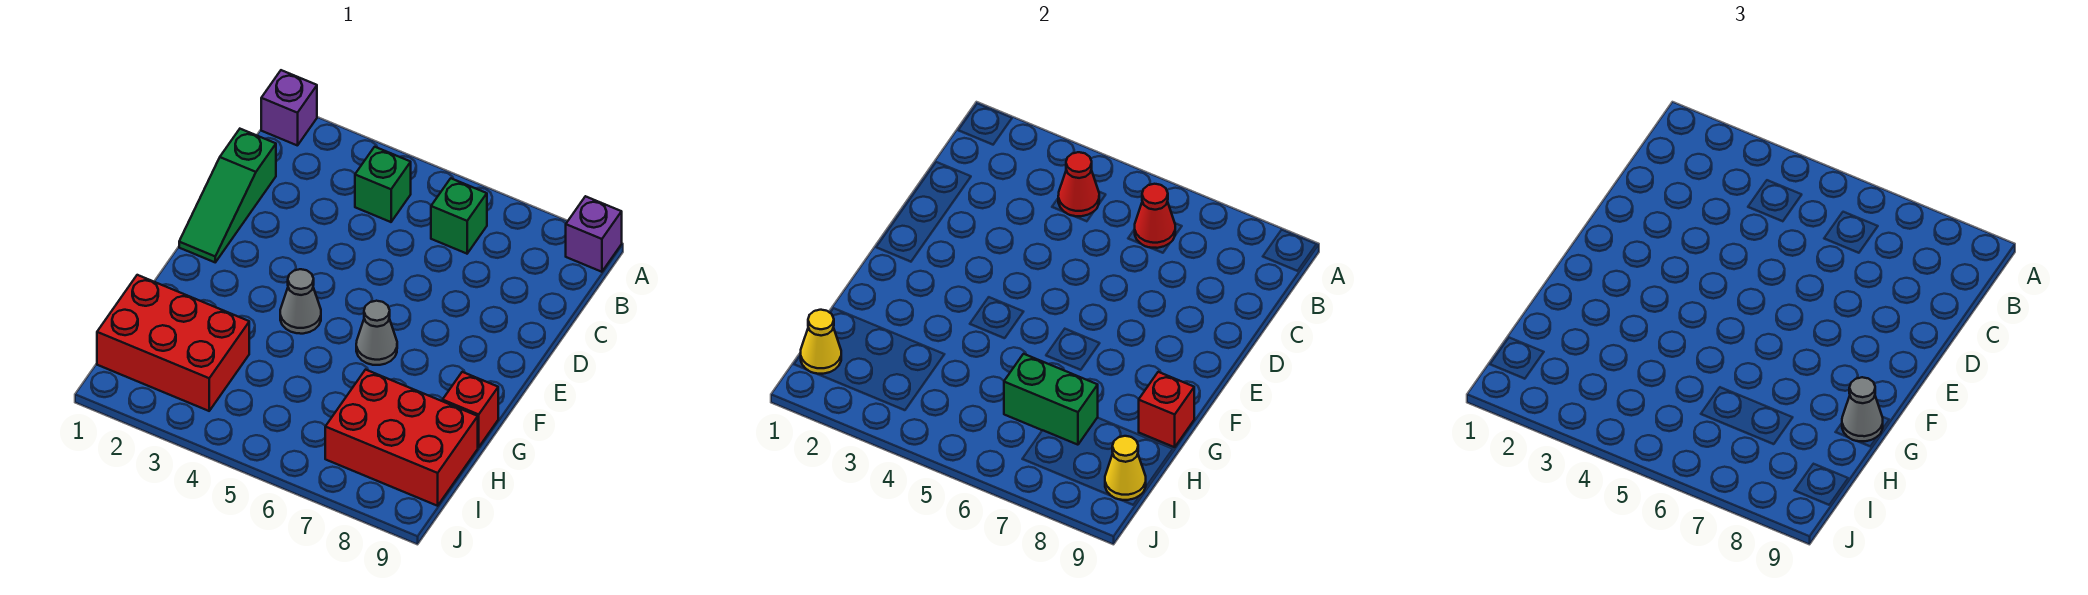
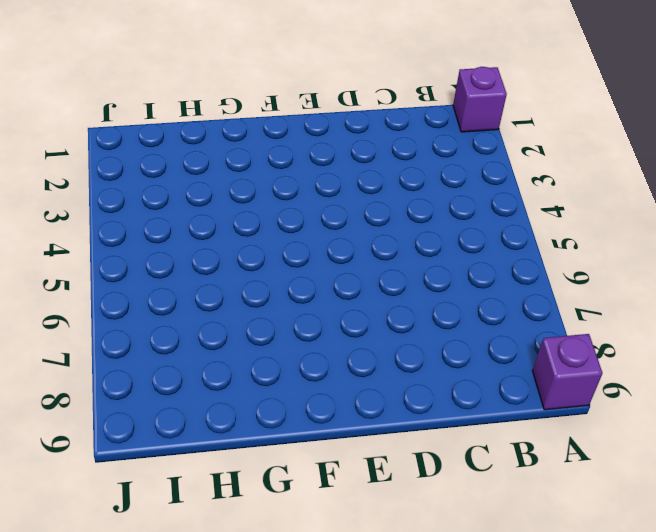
none -> green 1x1 brick [355,147,411,222]
none -> green 1x1 brick [431,178,487,254]
none -> green 1x3 slope [179,129,276,262]

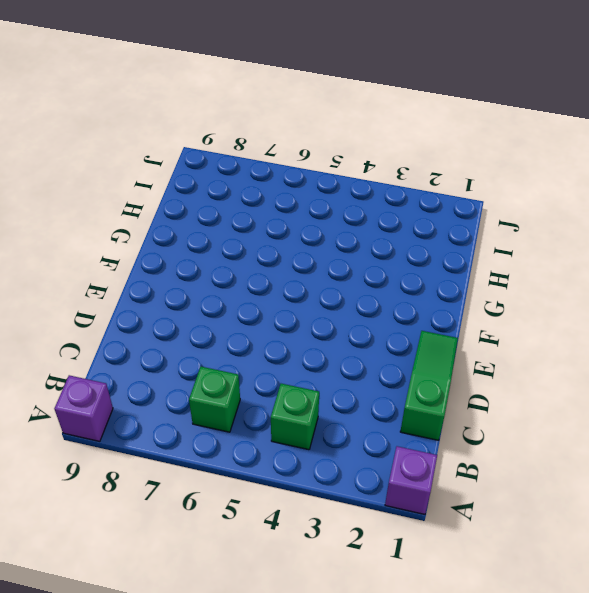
none -> grey 1x1 cone [280,269,321,334]
none -> grey 1x1 cone [356,301,397,365]
none -> red 1x1 brick [443,372,498,447]

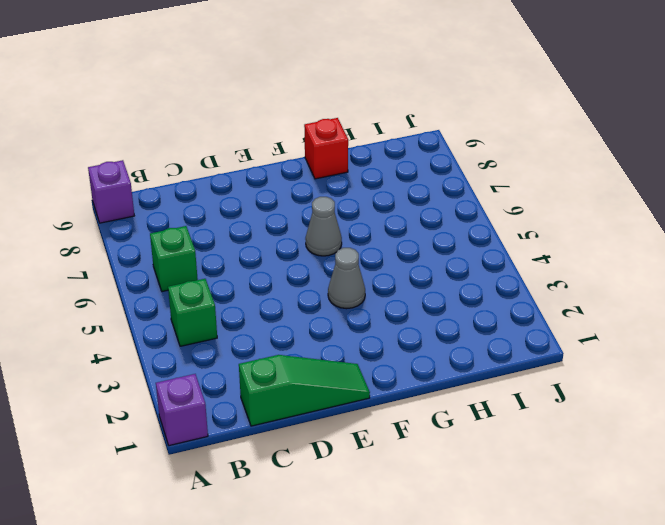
none -> red 2x3 brick [97,275,249,411]
none -> red 2x3 brick [325,370,478,506]
none -> red 1x1 cone [1058,152,1099,216]

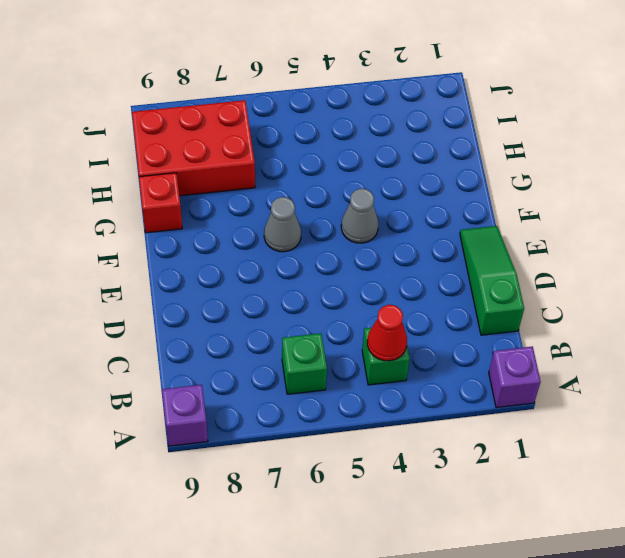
none -> red 2x3 brick [97,275,249,411]
none -> red 1x1 cone [1135,184,1175,248]
none -> red 1x1 brick [1139,372,1194,447]

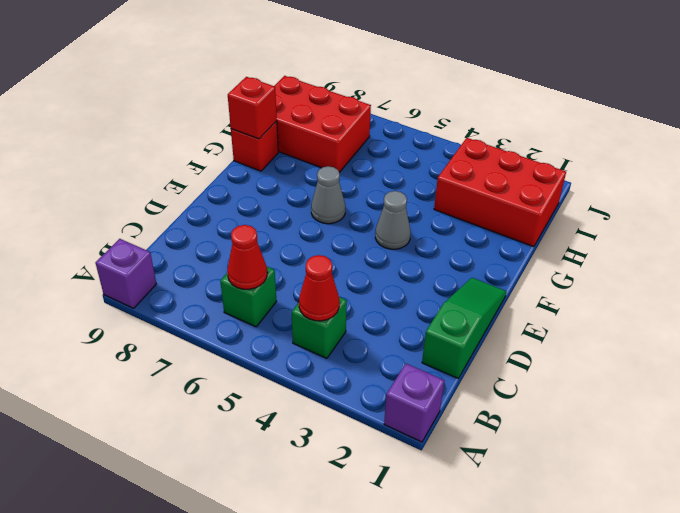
none -> green 1x2 brick [1004,354,1098,445]
none -> yellow 1x1 cone [801,310,841,374]
none -> yellow 1x1 cone [1105,436,1146,500]

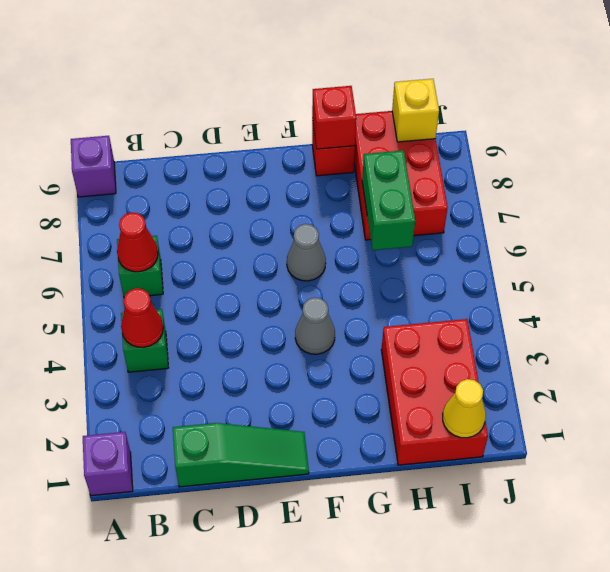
yellow 1x1 brick [392,79,439,142] -> yellow 1x1 cone [1105,436,1146,500]
none -> grey 1x1 cone [1842,377,1883,442]

